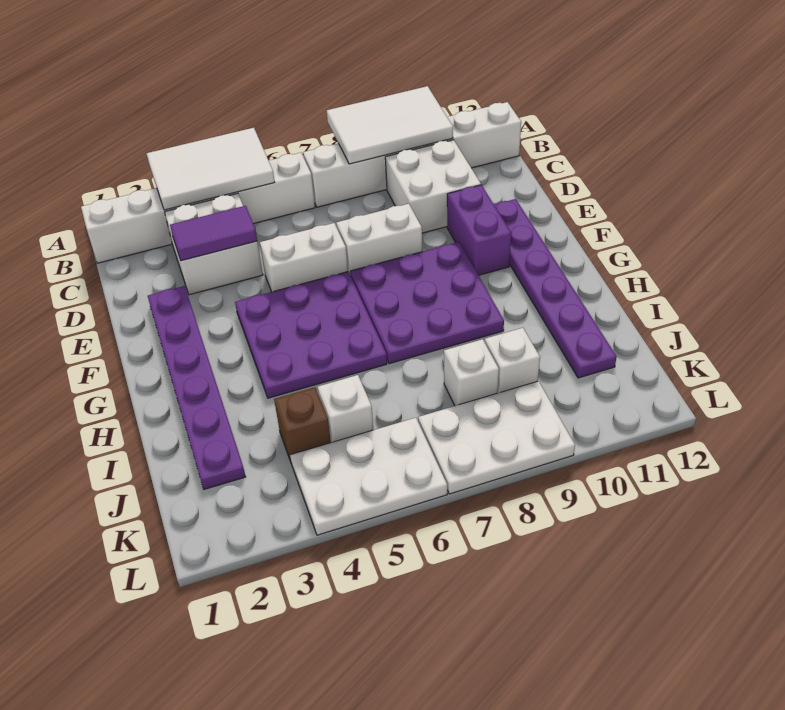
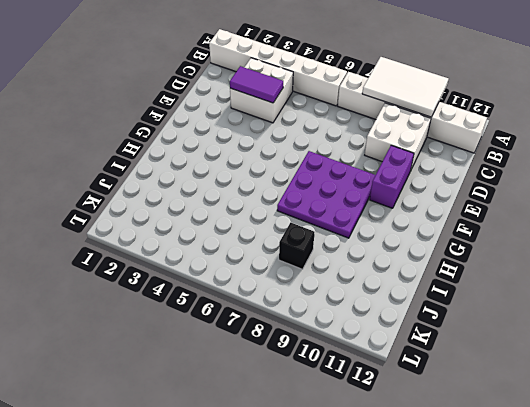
black 1x1 brick [279,222,315,269] -> white 1x1 brick [444,339,499,406]
none -> purple 1x6 plate [148,286,246,489]
none -> white 1x2 brick [260,223,348,292]
none -> white 1x2 brick [336,204,422,276]

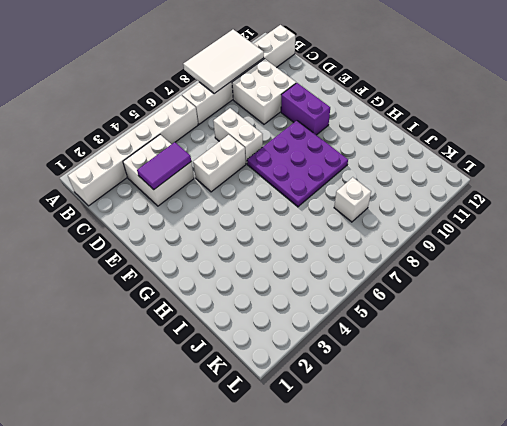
white 1x2 brick [213,108,263,164] -> white 1x2 brick turned to [336,204,422,276]
none -> purple 1x6 plate [148,286,246,489]
none -> purple 1x6 plate [494,199,617,378]
none -> purple 3x3 plate [235,272,387,398]

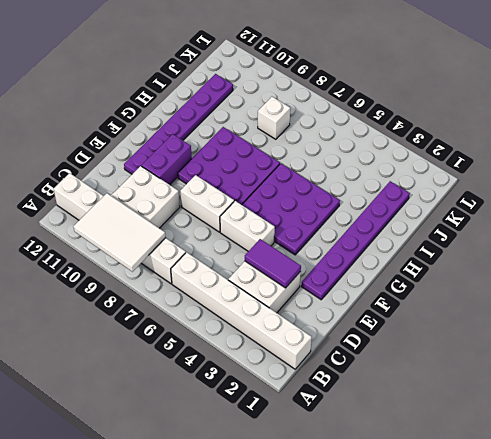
none -> brown 1x1 brick [274,387,331,462]
none -> white 1x1 brick [318,375,373,443]
none -> white 1x1 brick [485,328,540,393]

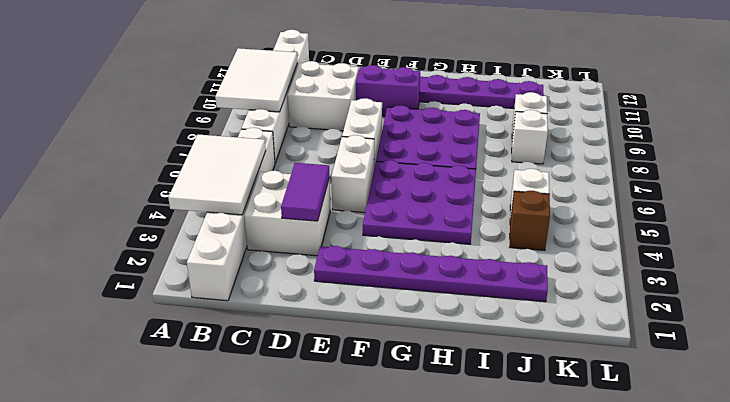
none -> white 2x3 plate [290,418,447,535]
none -> white 2x3 plate [418,381,575,494]

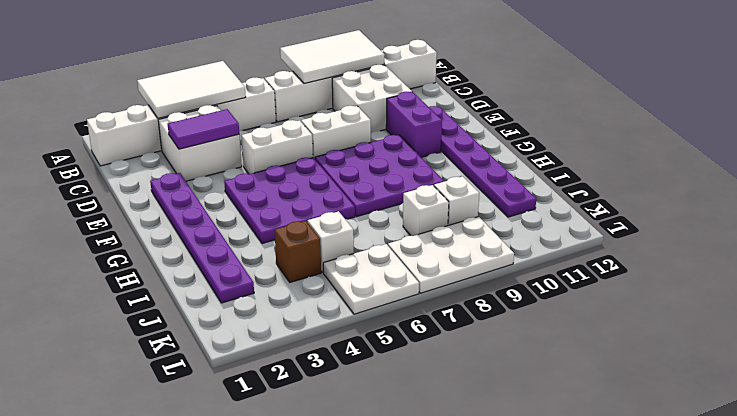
white 2x2 plate [323,244,419,314] -> white 2x3 plate [290,418,447,535]

